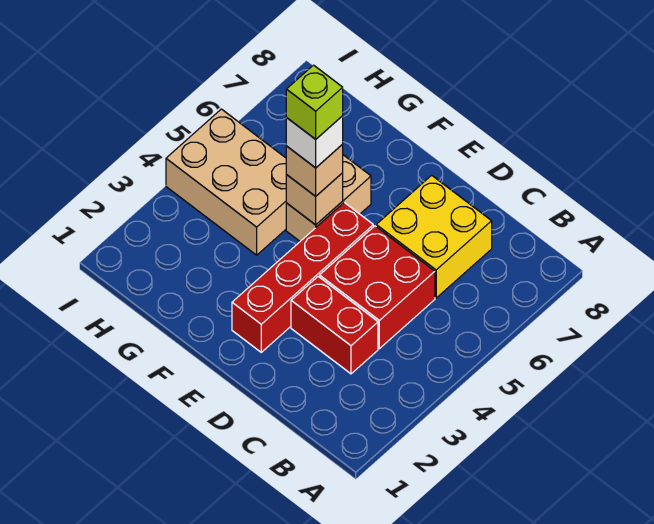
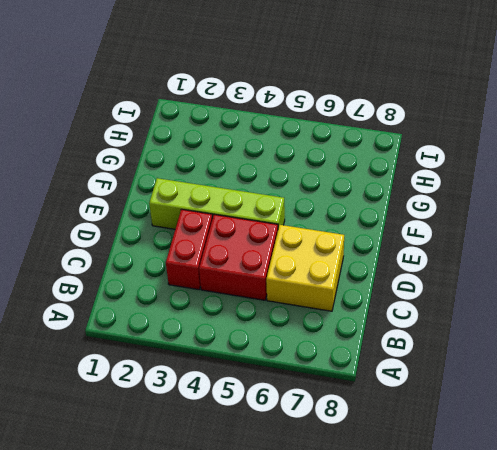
lime 1x4 brick [149,178,285,229] -> red 1x4 brick [232,203,373,352]
none -> tan 1x2 brick [286,155,371,241]
none -> tan 2x3 brick [166,109,287,255]

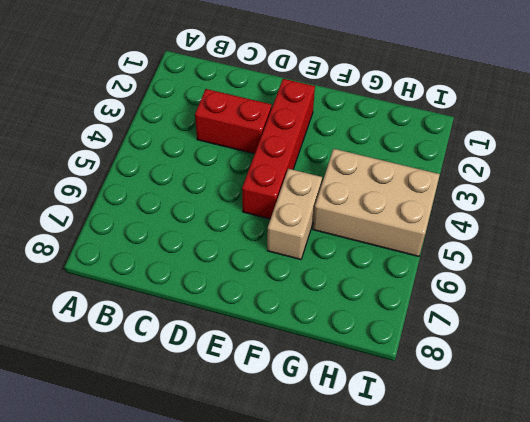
none -> red 2x2 brick [320,226,435,349]
none -> yellow 2x2 brick [376,175,492,298]

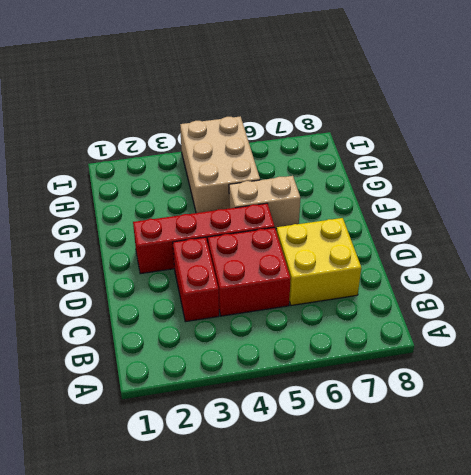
none -> tan 1x1 brick [286,173,343,225]
none -> tan 1x1 brick [286,144,343,196]

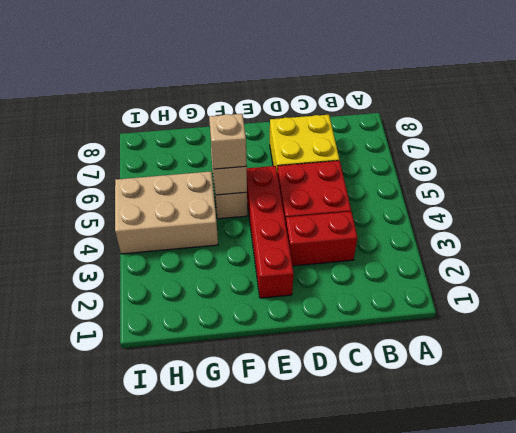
none -> white 1x1 brick [286,116,343,168]
none -> lime 1x1 brick [286,65,343,139]

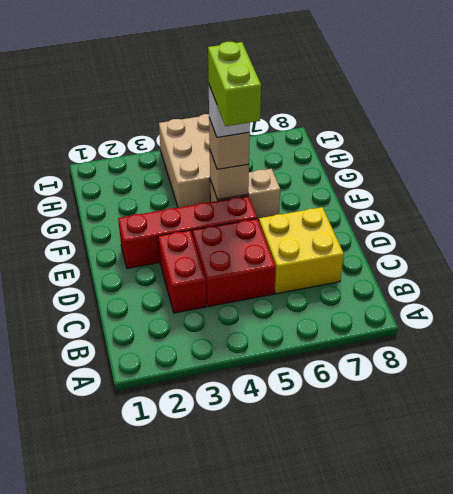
lime 1x2 brick [208,42,261,126] -> lime 1x1 brick [286,65,343,139]

